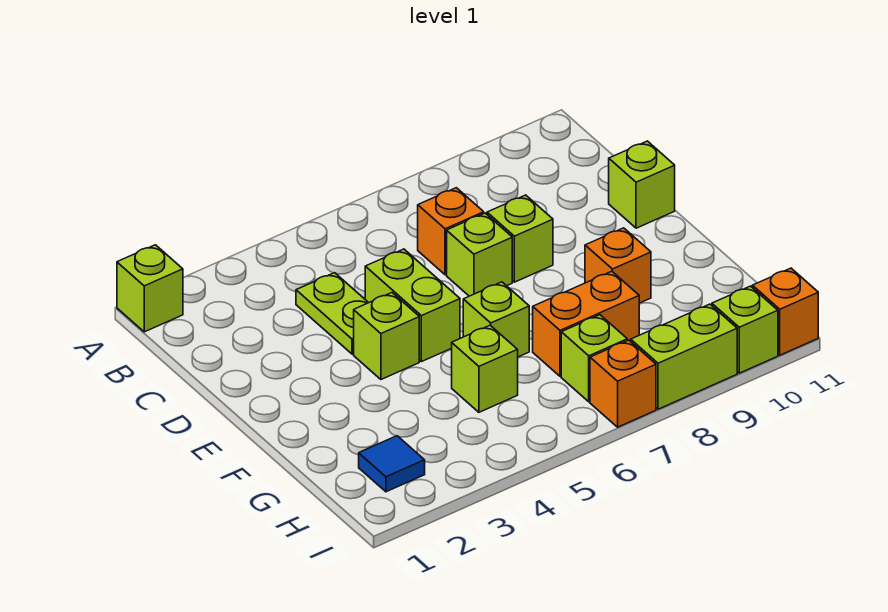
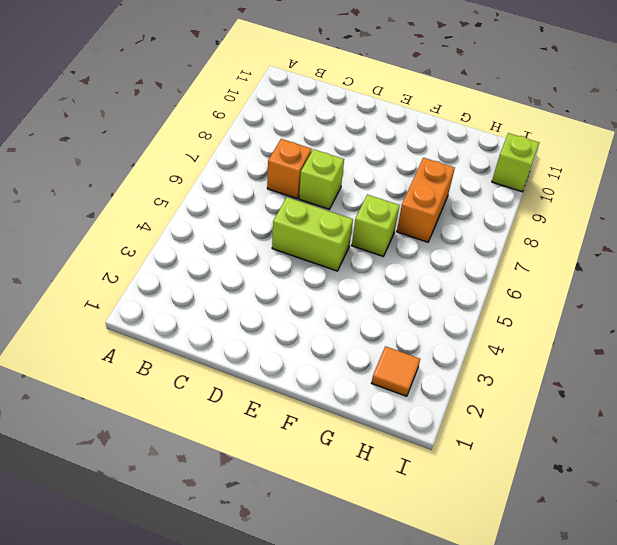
orange 1x1 tile [372,346,420,396] -> blue 1x1 tile [359,436,425,492]
none -> lime 1x1 brick [117,245,183,332]
none -> lime 1x2 plate [296,273,369,354]
none -> lime 1x1 brick [487,195,553,282]

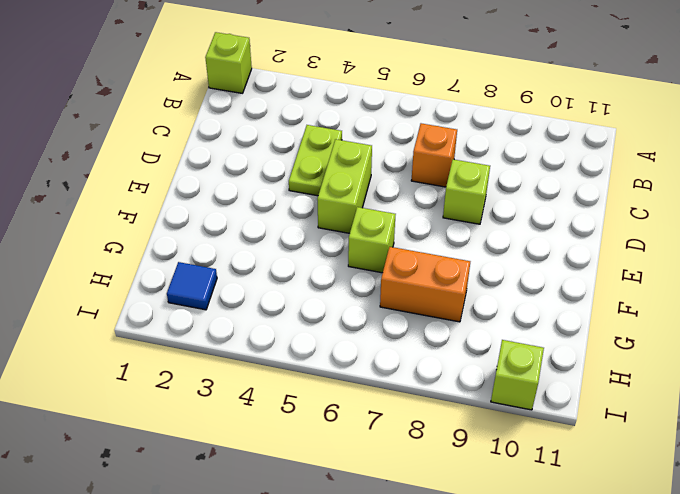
none -> lime 1x1 brick [447,213,512,296]
none -> lime 1x1 brick [609,141,675,228]
none -> lime 1x1 brick [354,293,419,379]

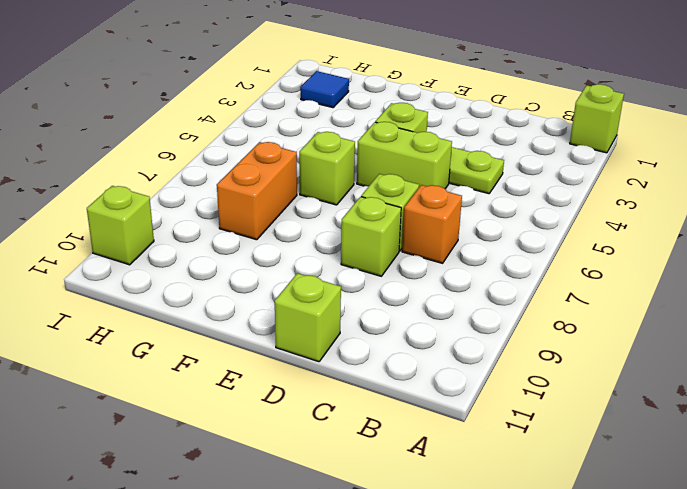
none -> orange 1x1 brick [585,228,651,303]
none -> lime 1x1 brick [452,325,518,412]
none -> lime 1x1 brick [561,315,627,402]

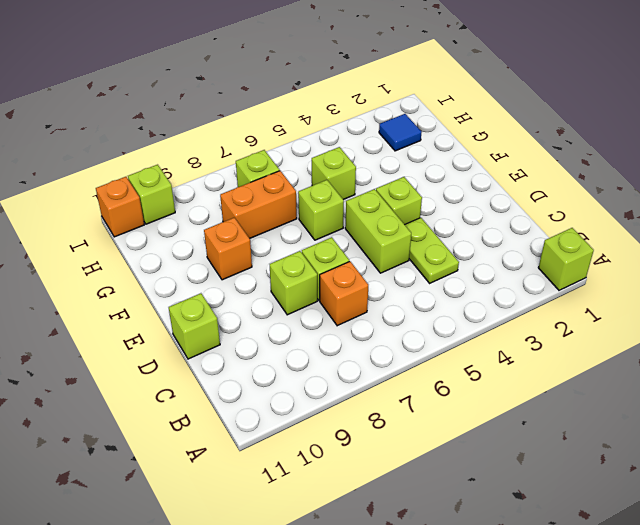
none -> orange 1x1 brick [590,340,656,427]
none -> lime 1x2 brick [631,304,737,409]

